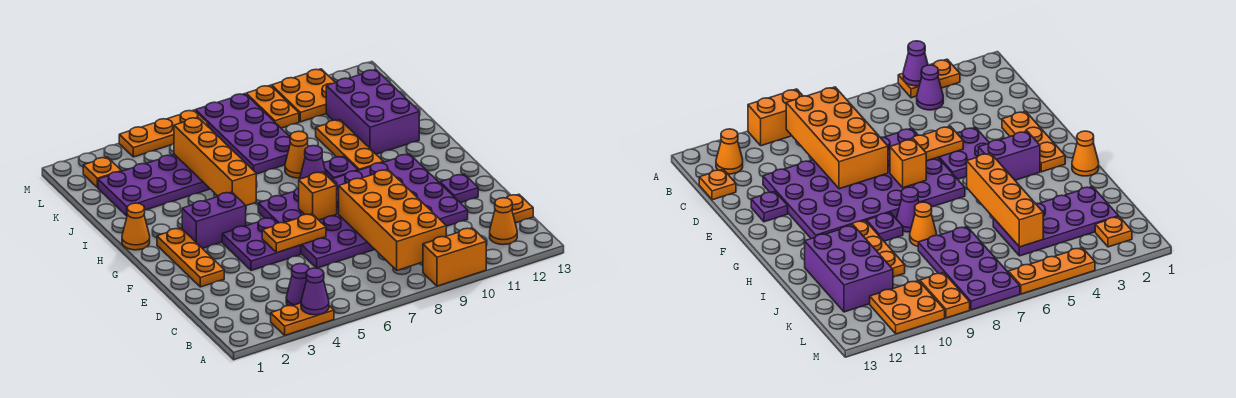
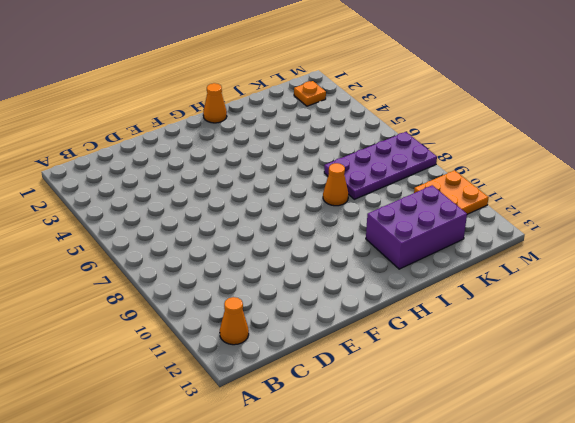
none -> orange 1x2 plate [271,303,334,335]
none -> orange 1x2 brick [423,228,486,286]
none -> purple 1x1 cone [286,264,309,306]

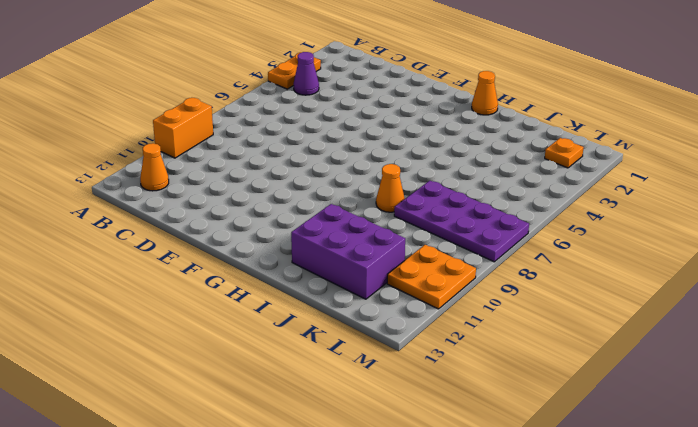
none -> orange 1x1 plate [506,194,533,223]
none -> purple 4x6 plate [258,154,468,268]
none -> orange 1x3 plate [157,228,224,287]

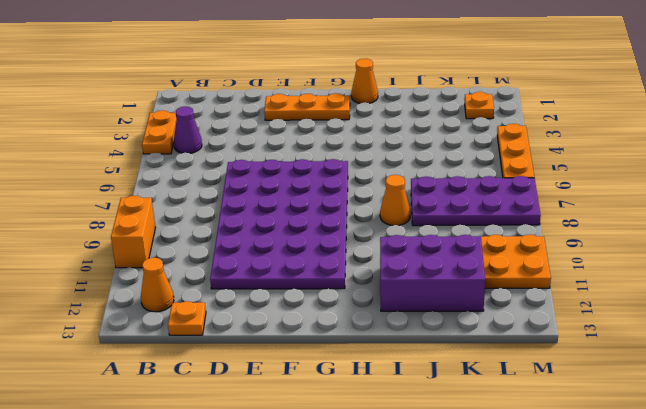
none -> purple 2x2 plate [222,218,301,271]
none -> purple 1x1 plate [440,174,478,203]
none -> purple 1x2 brick [182,192,246,249]

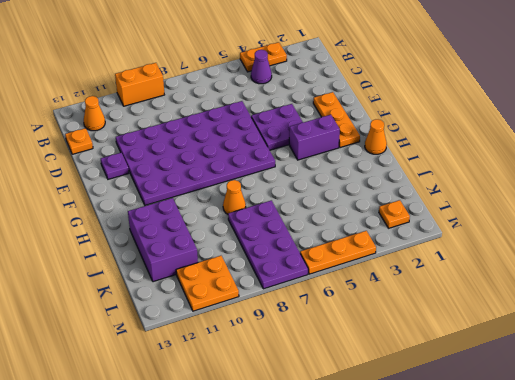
none -> purple 1x1 cone [300,146,326,179]
none -> purple 1x1 plate [324,156,358,179]
none -> orange 1x3 plate [316,120,383,170]

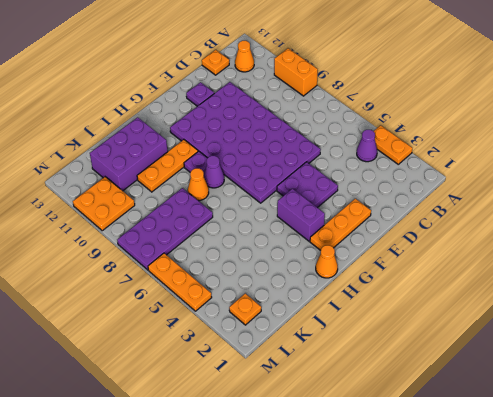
none -> purple 2x4 plate [98,154,210,216]
none -> orange 1x2 plate [246,85,299,128]
none -> purple 1x1 cone [301,268,329,315]

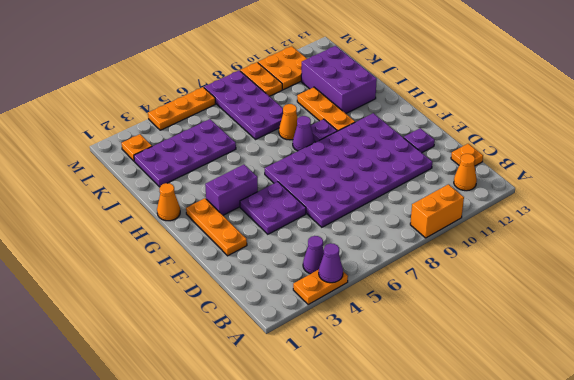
none -> orange 2x4 brick [339,170,446,270]
none -> orange 1x2 plate [262,214,326,253]
none -> orange 1x1 brick [299,172,337,220]

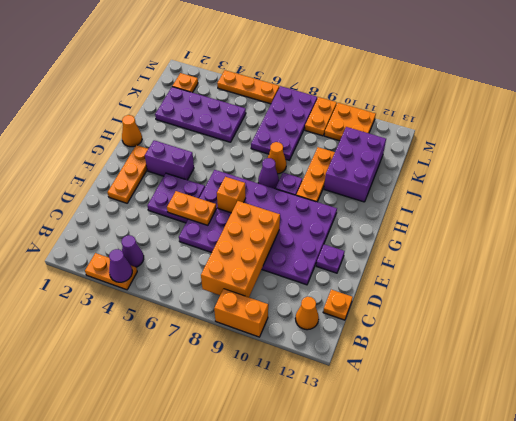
none -> orange 1x4 brick [174,118,256,206]

